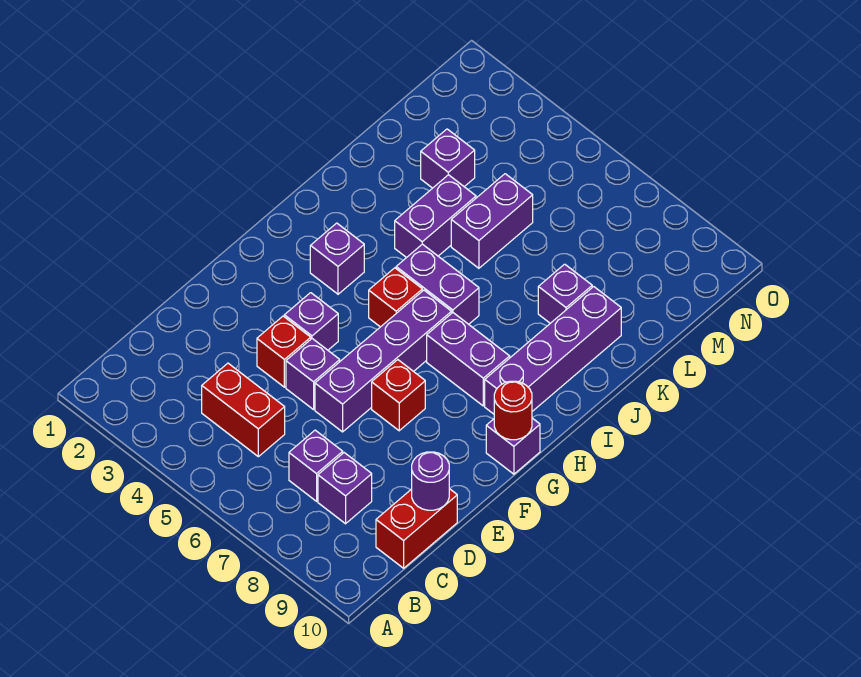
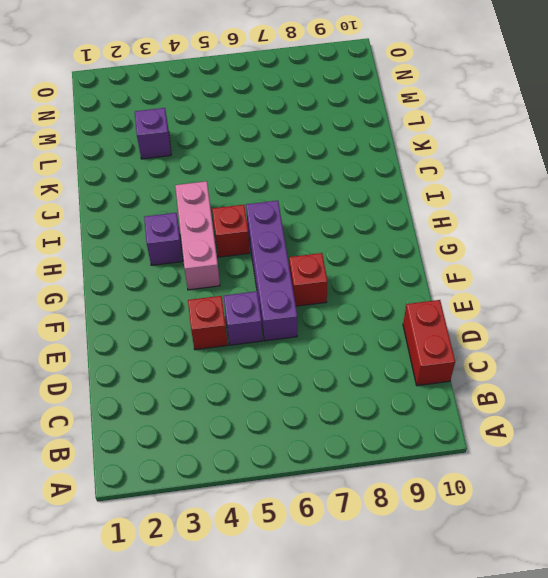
pink 1x3 brick [175,181,220,290] -> none
none -> red 1x2 brick [202,363,285,457]
none -> purple 1x1 brick [289,430,343,501]
none -> purple 1x1 brick [318,453,372,524]

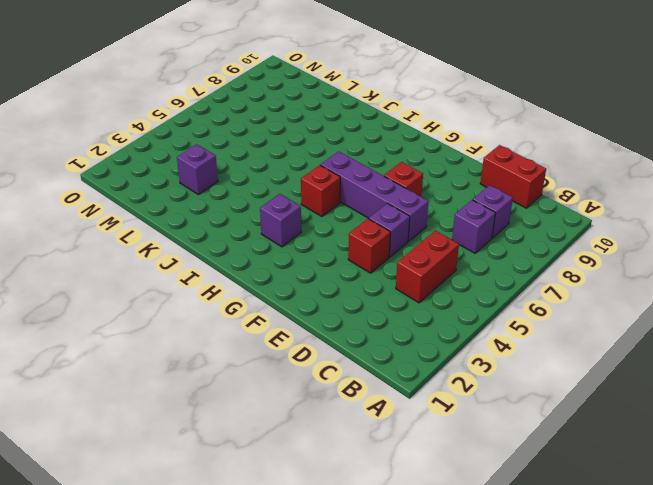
none -> purple 1x1 brick [284,293,338,350]
none -> purple 1x1 brick [486,418,540,474]
none -> purple 1x2 brick [427,313,510,406]

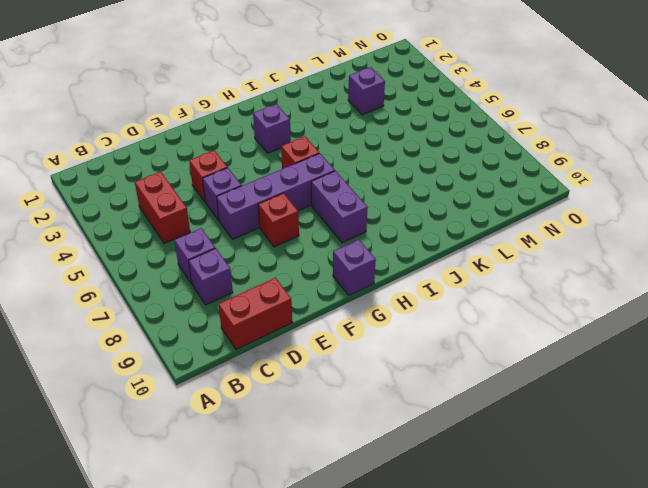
none -> purple 1x1 brick [284,293,338,350]
none -> purple 1x4 brick [485,287,621,414]
none -> purple 1x2 brick [396,244,479,324]

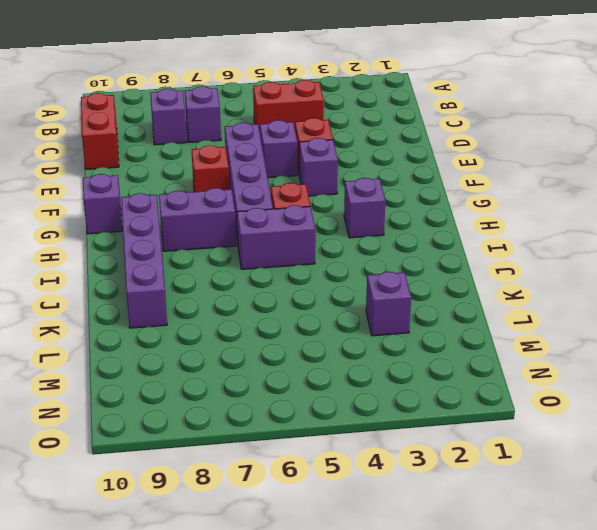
none -> purple 1x2 brick [395,175,476,258]
none -> purple 1x2 brick [451,174,533,268]
none -> purple 1x1 brick [538,264,592,323]

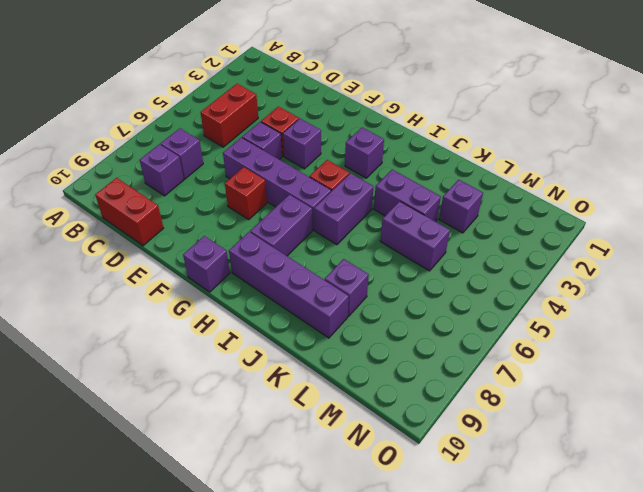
none -> purple 1x1 round brick [412,452,449,510]
none -> red 1x1 round brick [494,381,532,440]

